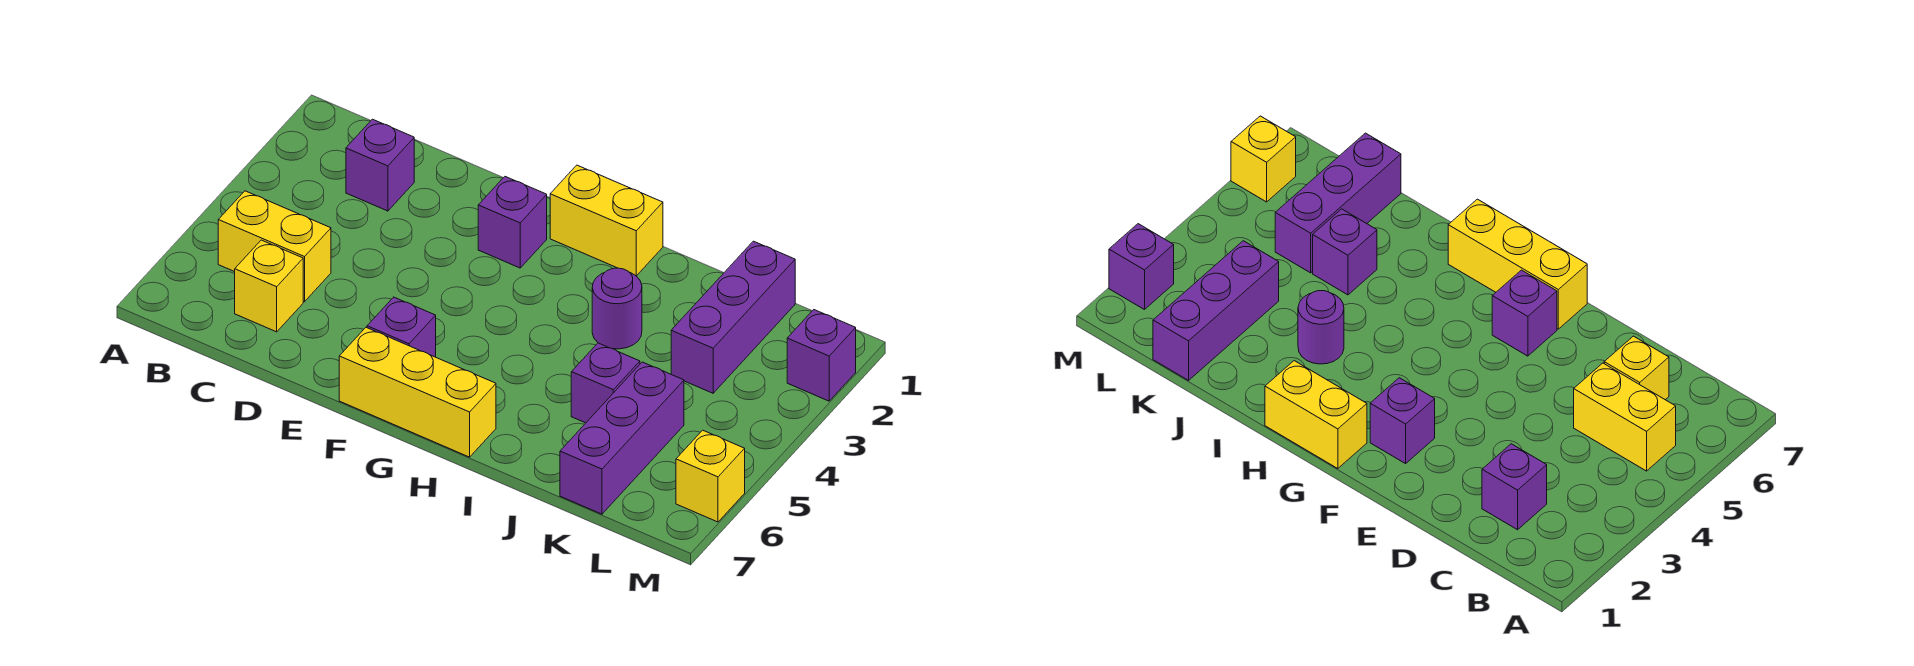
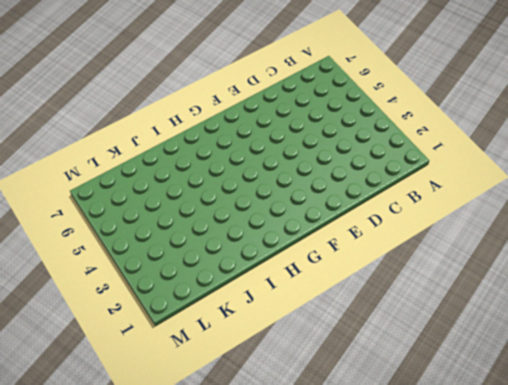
none -> yellow 1x2 brick [218,191,331,302]
none -> purple 1x1 brick [346,119,414,211]
none -> yellow 1x1 brick [235,240,303,332]

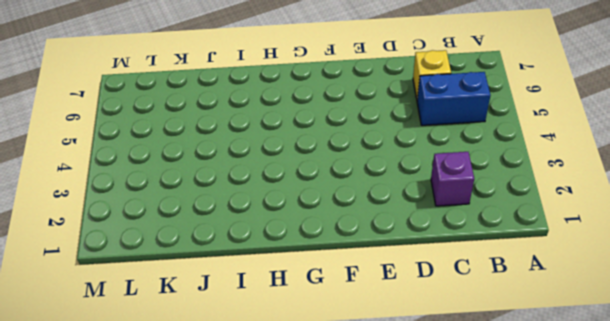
blue 1x2 brick [417,72,491,125] -> yellow 1x2 brick [218,191,331,302]
none -> purple 1x1 brick [478,177,547,268]
none -> purple 1x1 brick [367,297,436,357]
none -> yellow 1x3 brick [339,328,496,457]

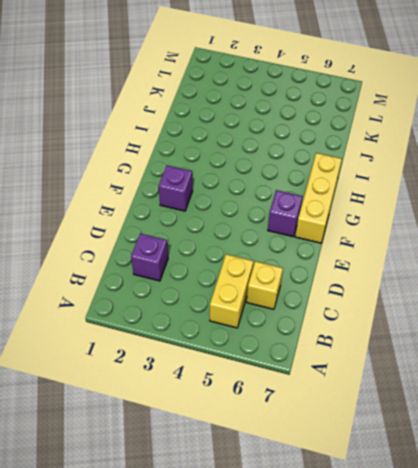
none -> yellow 1x2 brick [550,165,663,276]
none -> purple 1x1 round brick [592,268,642,349]
none -> purple 1x1 brick [571,343,640,423]

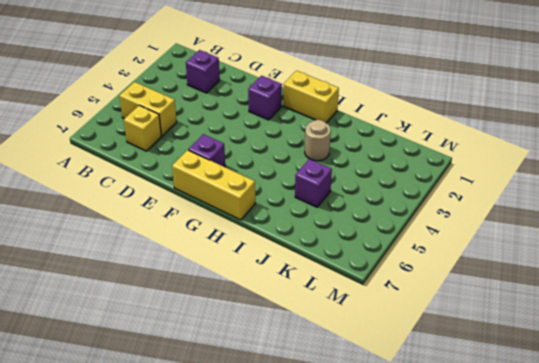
tan 1x1 round brick [305,120,331,161] -> purple 1x1 round brick [592,268,642,349]
none -> purple 1x3 brick [671,241,795,393]
none -> purple 1x3 brick [560,362,684,514]
none -> purple 1x1 brick [787,310,856,401]

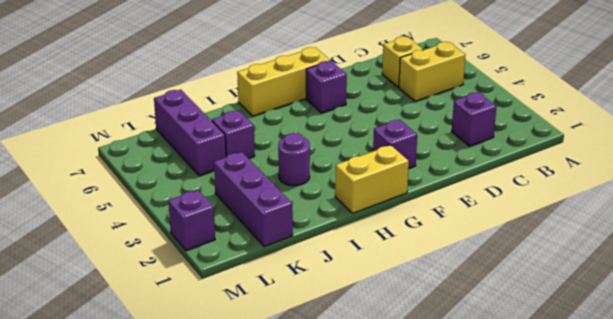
none -> yellow 1x1 brick [676,430,745,522]

